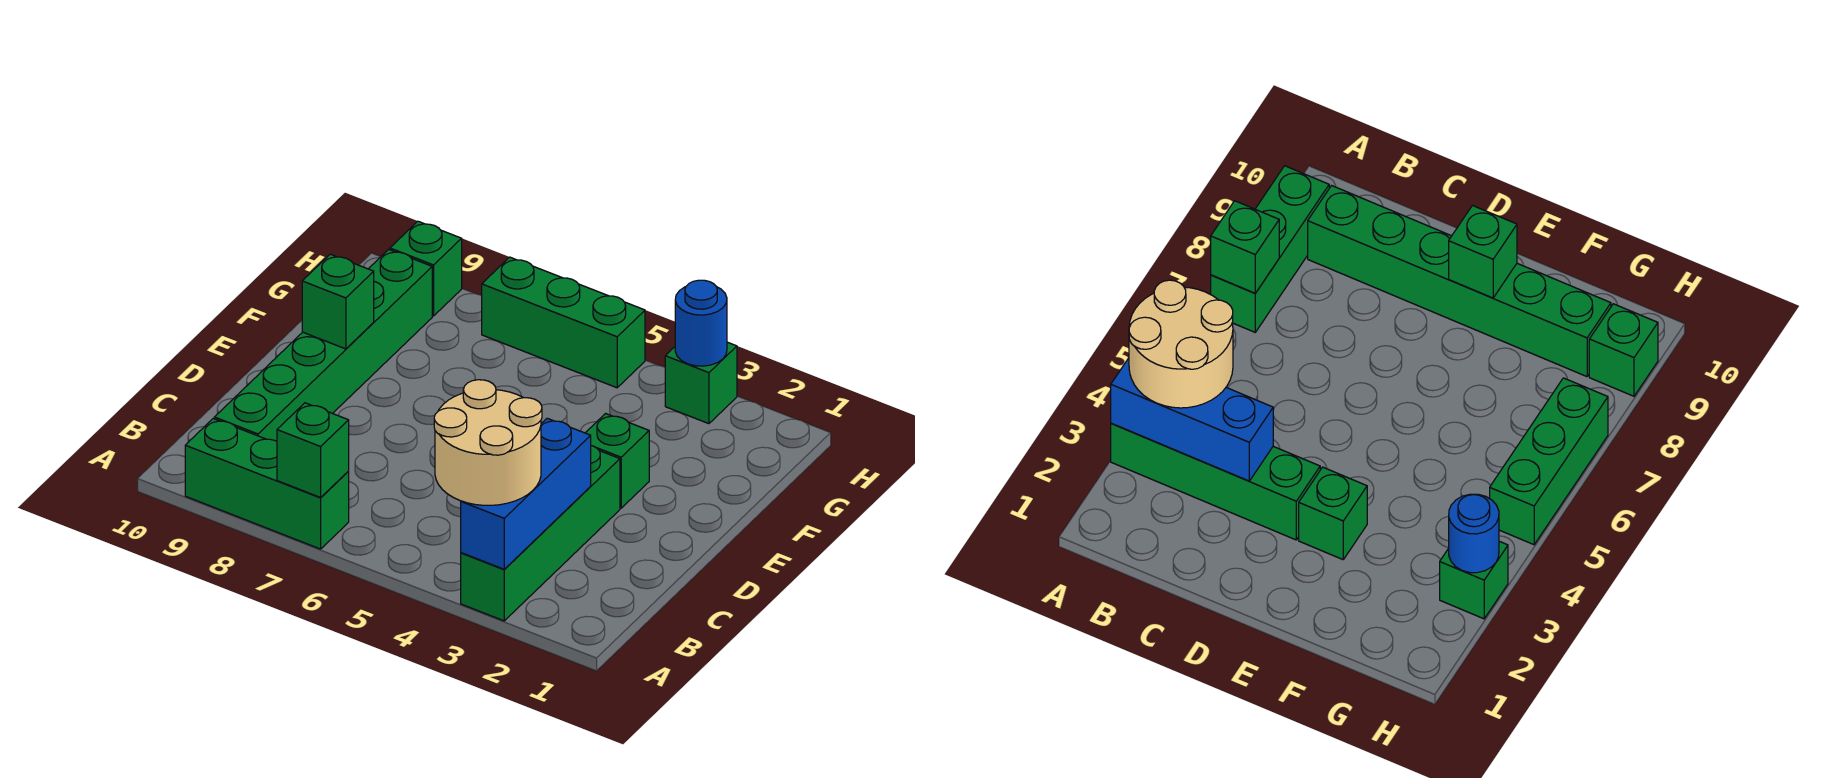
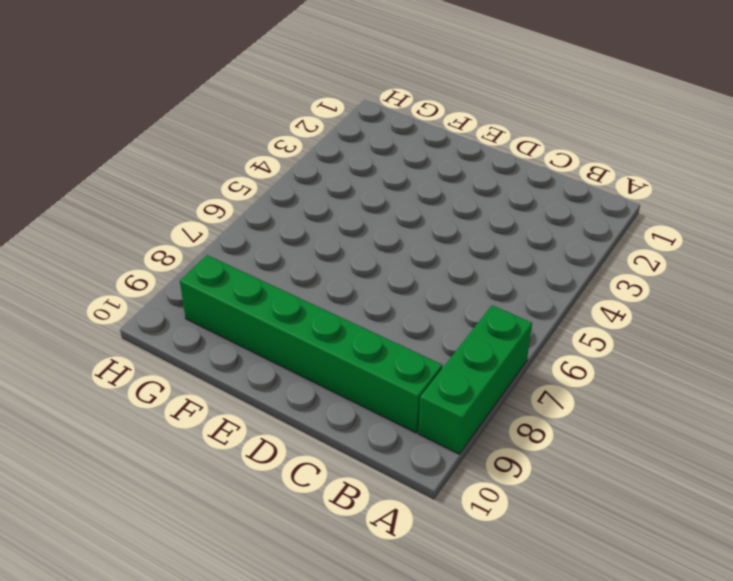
none -> green 1x4 brick [461,446,620,621]
none -> green 1x1 brick [586,414,649,508]
none -> green 1x1 brick [665,342,737,424]

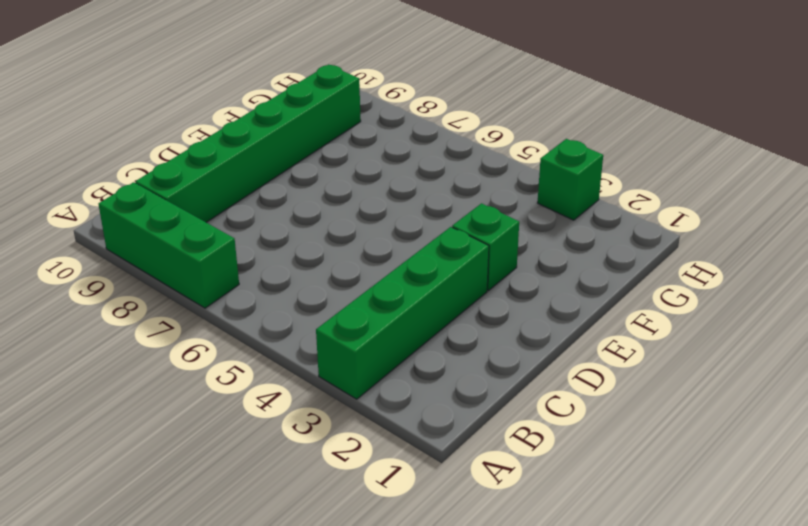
none -> green 1x3 brick [482,257,645,388]
none -> green 1x1 brick [390,221,462,316]
none -> blue 1x3 brick [461,418,591,569]

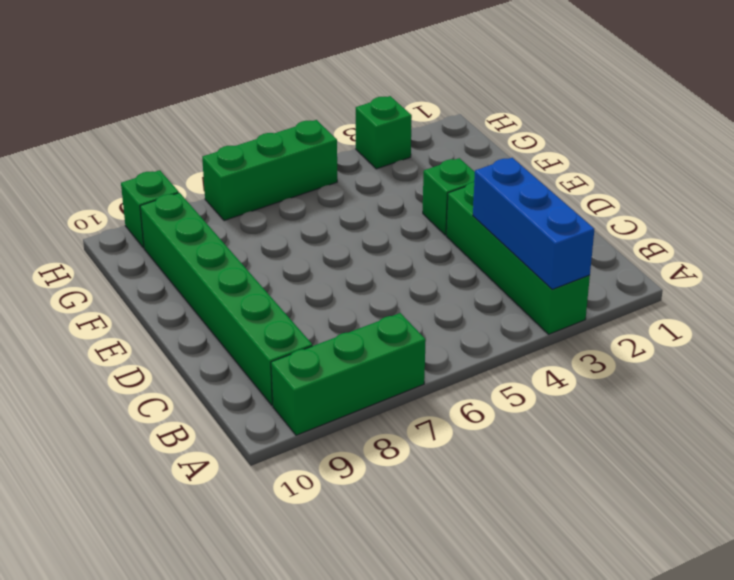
none -> green 1x1 brick [277,403,349,497]
none -> green 1x1 brick [302,254,374,349]
none -> blue 1x1 round brick [675,280,727,366]

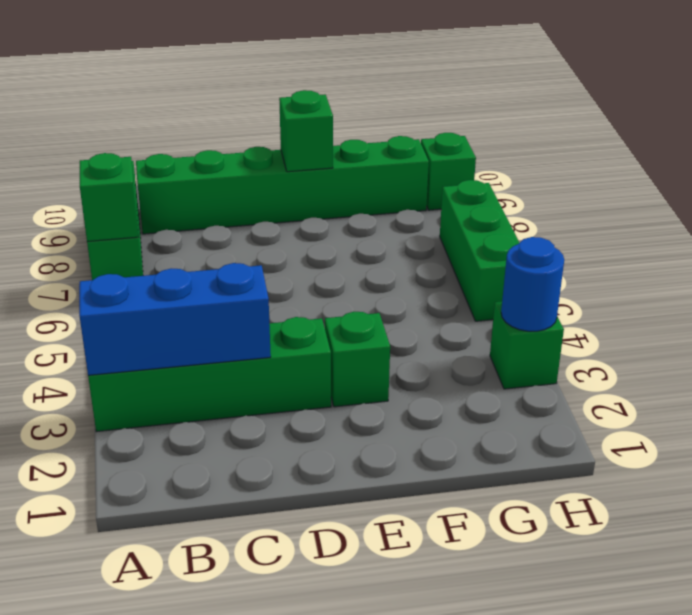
none -> tan 2x2 round brick [434,380,542,505]

